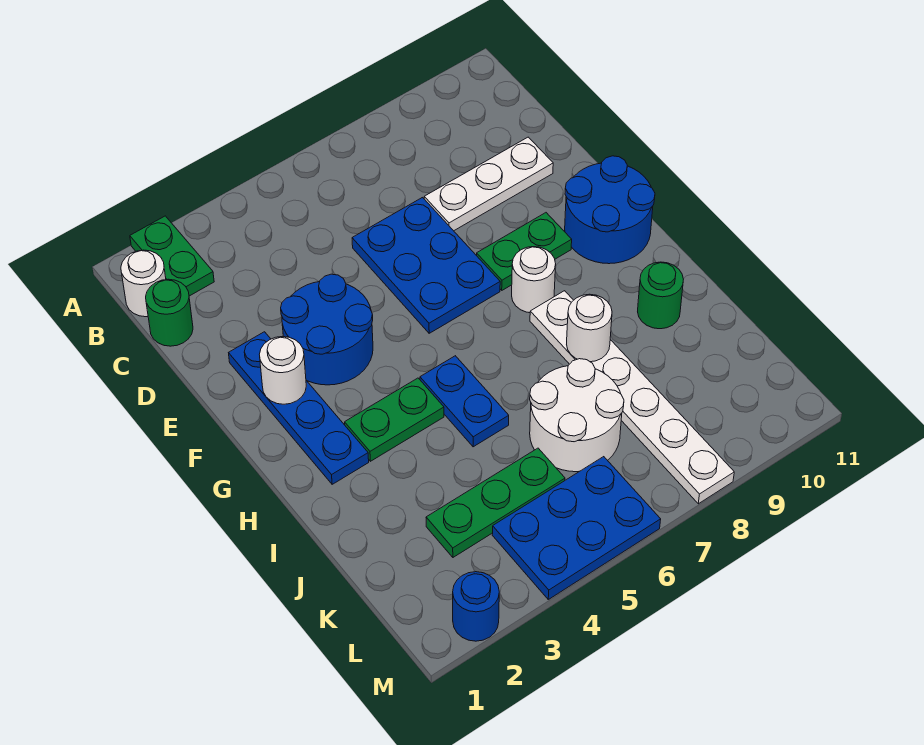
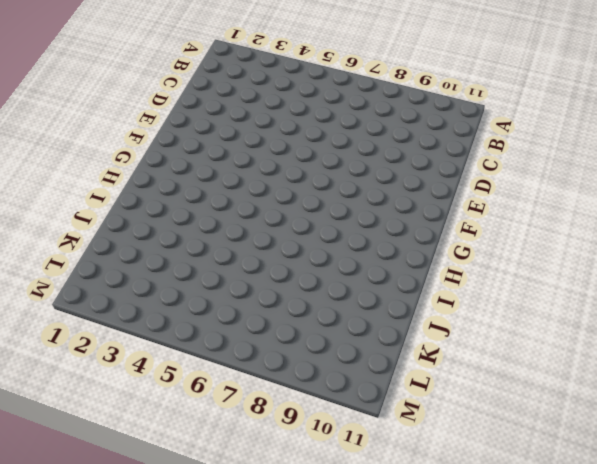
none -> green 1x2 plate [130,216,214,296]
none -> white 1x1 round brick [121,250,166,317]
none -> green 1x1 round brick [146,279,193,346]

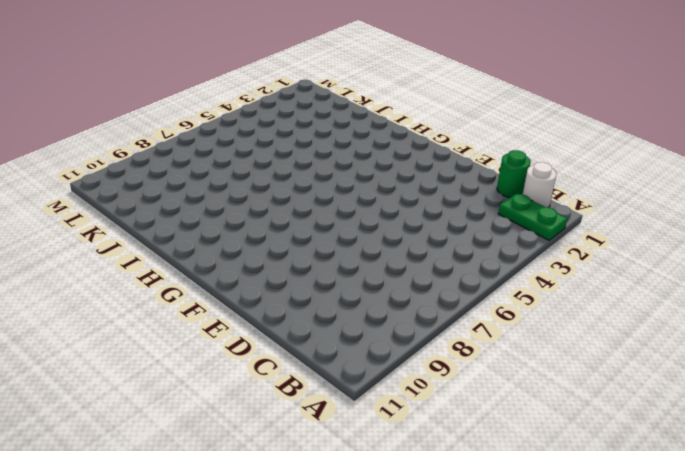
none -> blue 2x3 plate [352,198,500,333]
none -> white 1x3 plate [424,137,553,231]
none -> blue 1x4 plate [229,332,369,484]

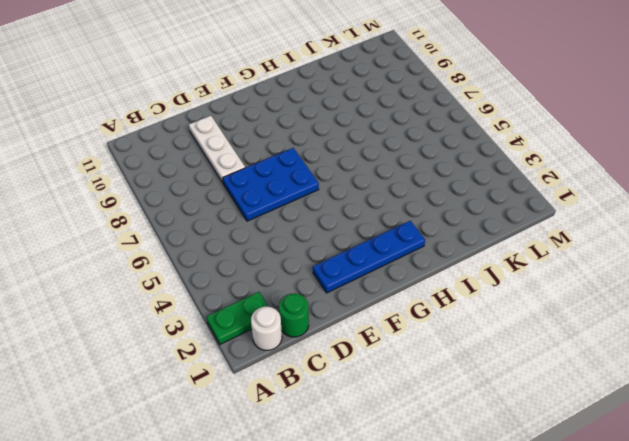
none -> blue 2x2 round brick [281,274,373,385]
none -> green 1x2 plate [477,213,572,290]
none -> blue 2x2 round brick [565,156,655,264]

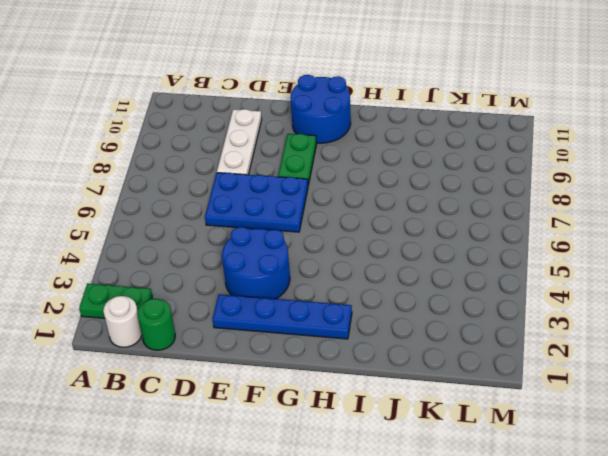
none -> white 1x1 round brick [512,247,556,313]
none -> green 1x2 plate [345,378,444,461]
none -> blue 1x2 plate [420,356,509,447]

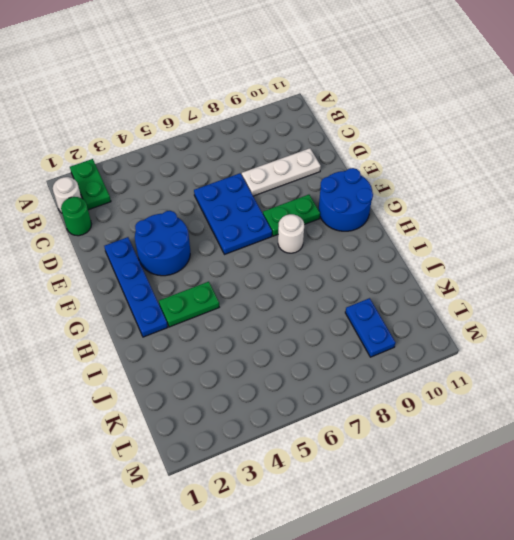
blue 1x2 plate [345,298,396,357] -> blue 1x2 plate moved to [420,356,509,447]
none -> white 1x6 plate [530,291,734,504]
none -> green 1x1 round brick [638,262,683,329]
none -> white 2x2 round brick [530,359,624,472]

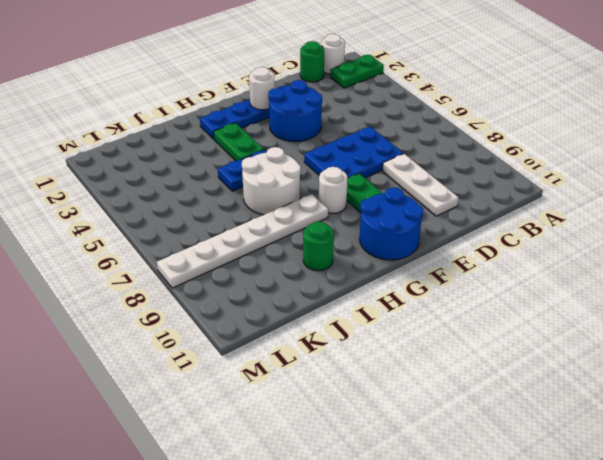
white 2x2 round brick [242,147,301,215] -> white 2x2 round brick moved to [530,359,624,472]
none -> green 1x3 plate [426,448,565,557]
none -> blue 2x3 plate [492,457,661,599]
none -> blue 1x1 round brick [453,572,499,641]

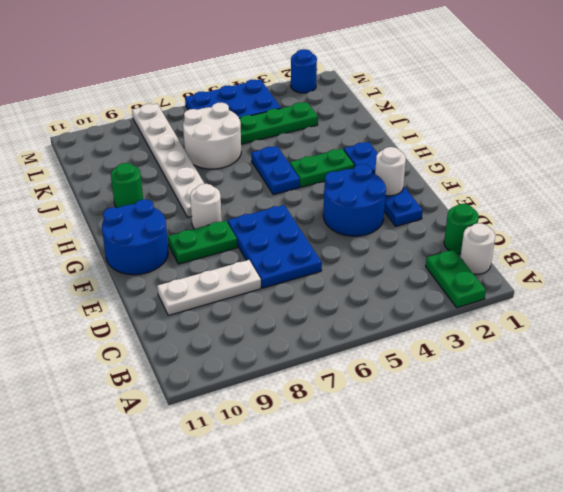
none -> white 1x1 round brick [567,294,612,362]

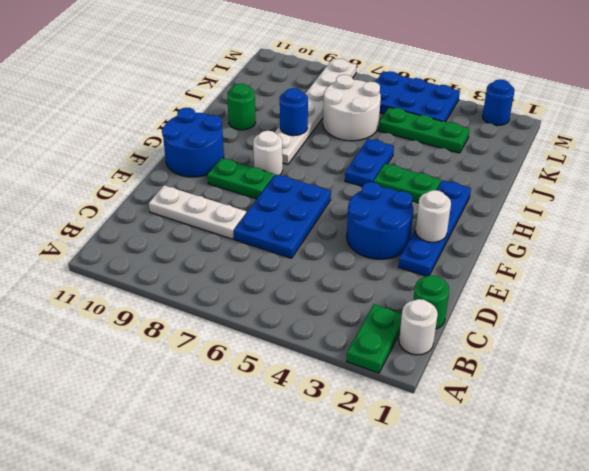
blue 1x1 round brick [280,88,308,136] -> white 1x1 round brick [567,294,612,362]

